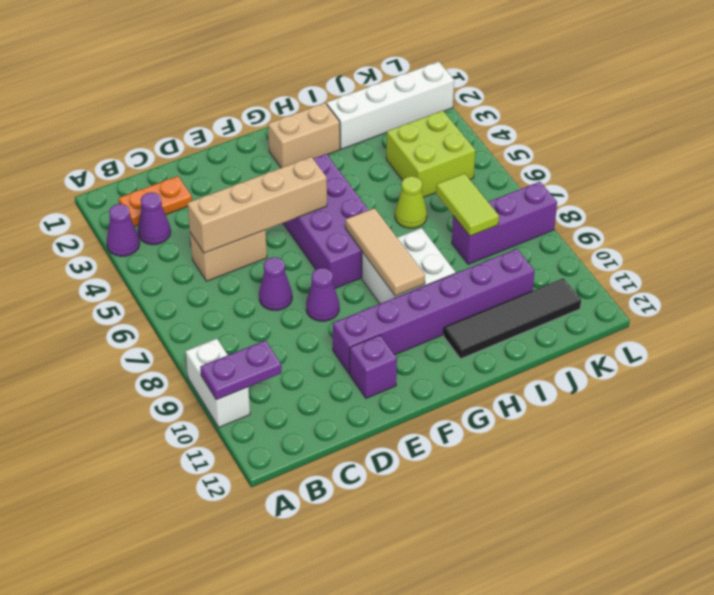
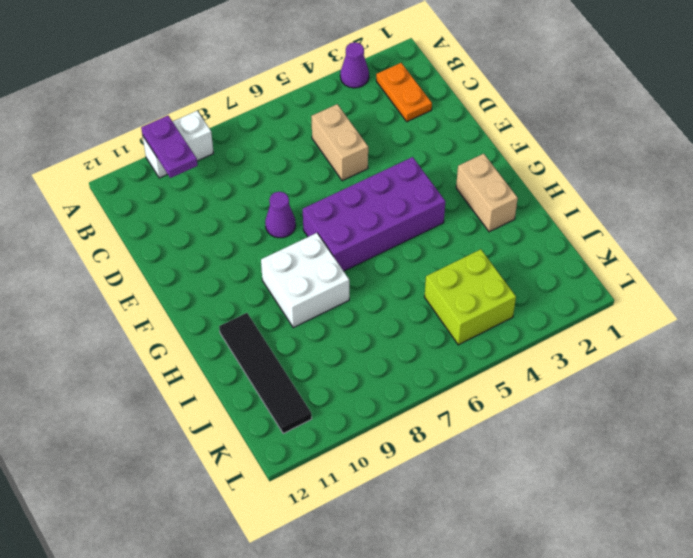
none -> purple 1x1 cone [138,192,171,245]
none -> purple 1x1 cone [259,257,292,310]
none -> purple 1x6 brick [332,249,535,374]

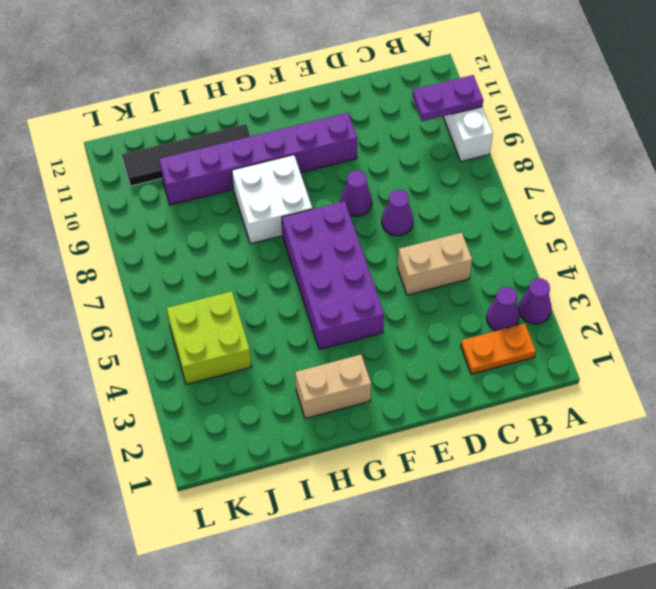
none -> purple 1x1 brick [350,335,397,398]
none -> white 1x4 brick [327,62,454,149]
none -> lime 1x1 cone [395,176,427,228]

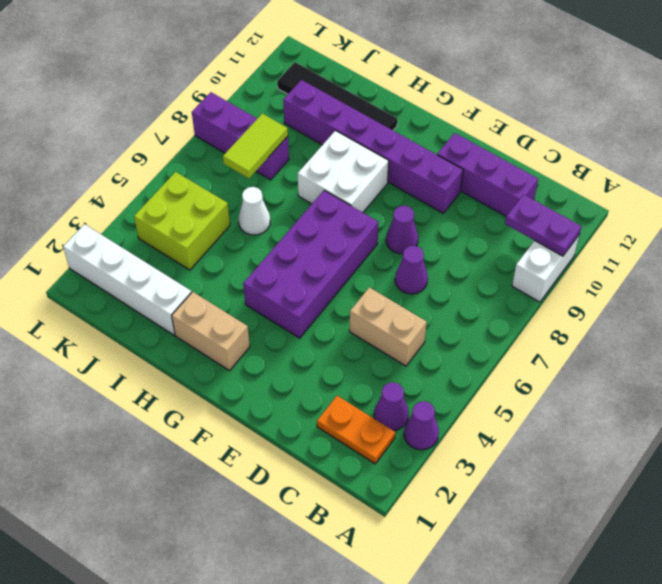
purple 1x3 brick [437,133,538,216] -> purple 1x1 brick [350,335,397,398]
white 1x1 cone [238,187,270,235] -> lime 1x1 cone [395,176,427,228]
none -> tan 1x4 brick [187,157,327,253]
none -> tan 1x3 tile [345,208,425,296]

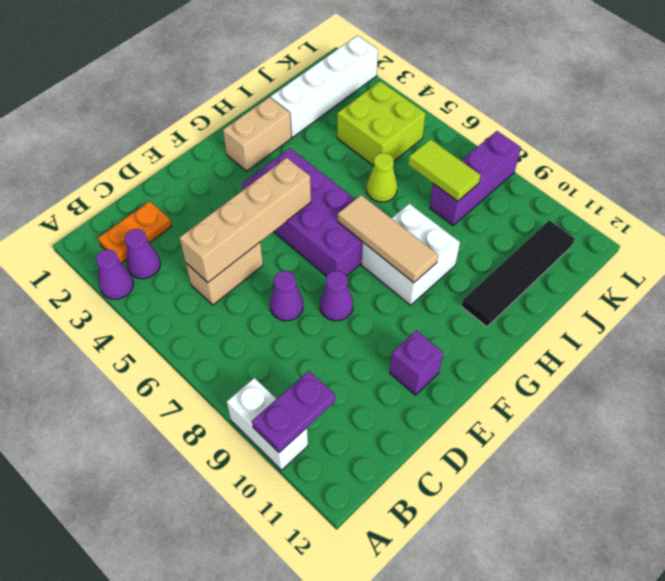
none -> purple 1x6 brick [332,249,535,374]

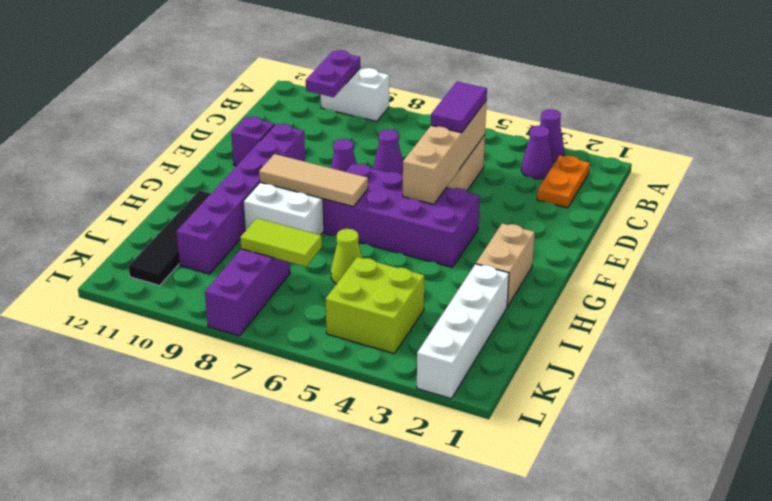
purple 1x2 tile [431,82,487,133] -> none

